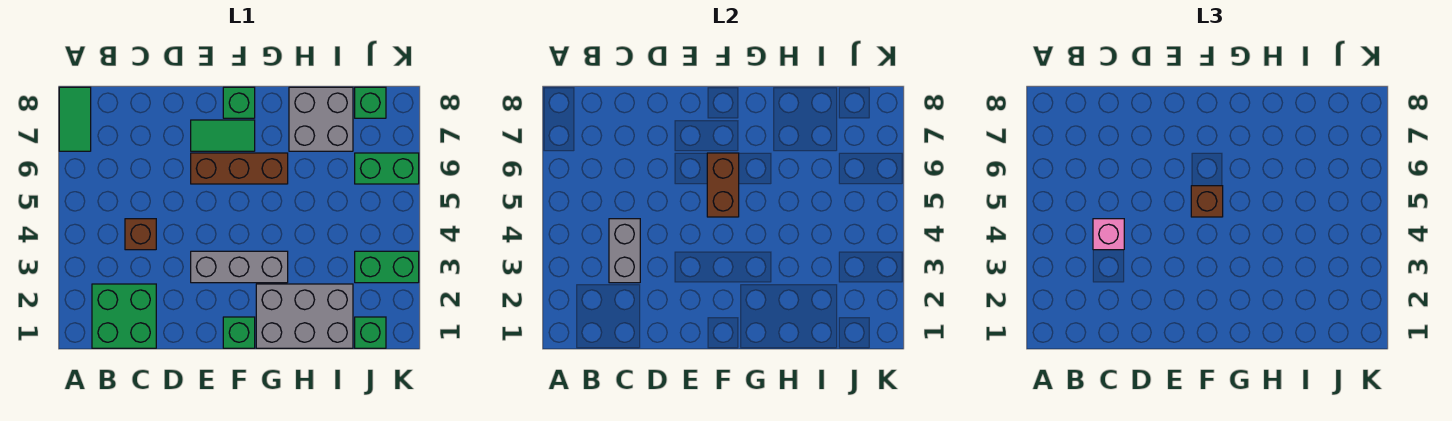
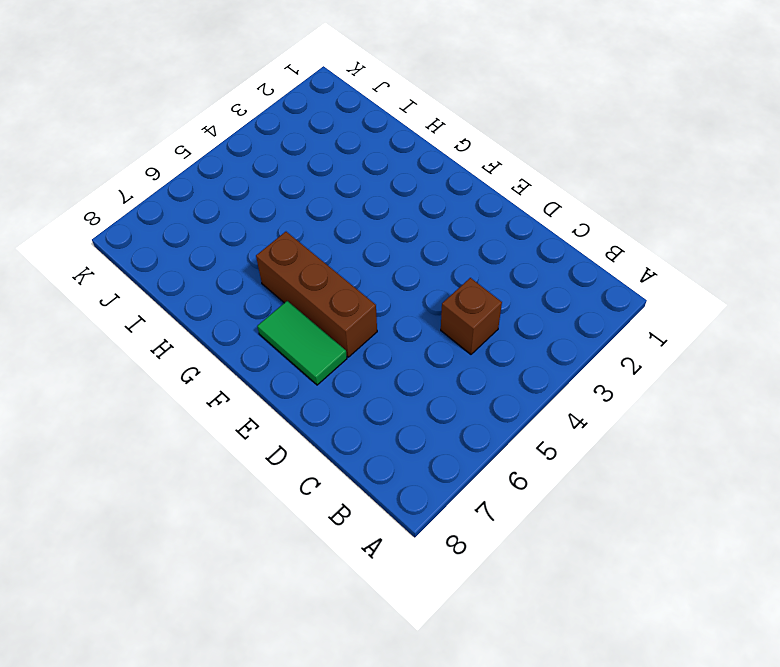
none -> green 1x2 tile [59,87,91,151]
none -> green 2x2 brick [92,284,156,348]
none -> grey 1x3 brick [191,251,288,283]

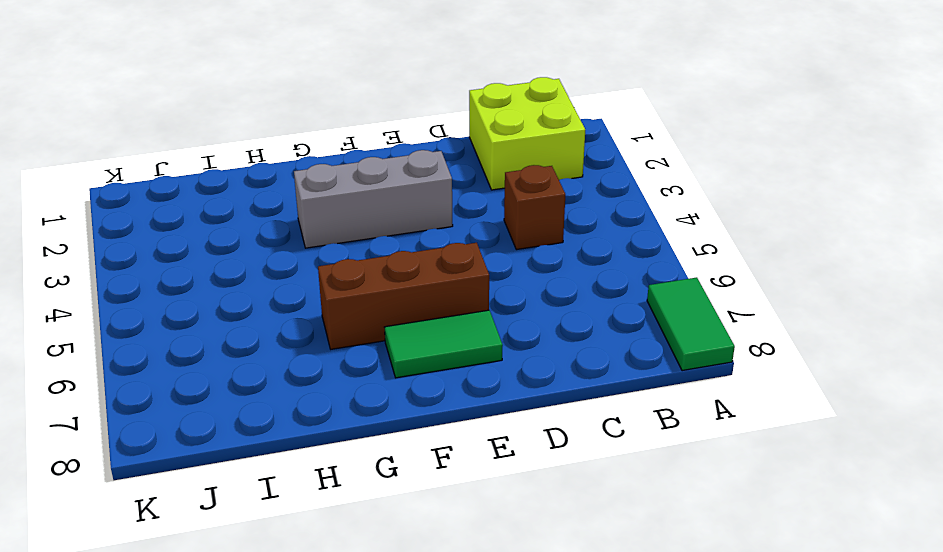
lime 2x2 brick [469,77,585,190] -> green 2x2 brick [92,284,156,348]
none -> green 1x1 brick [223,317,255,348]
none -> green 1x1 brick [223,87,255,118]
none -> grey 2x3 brick [256,284,353,348]

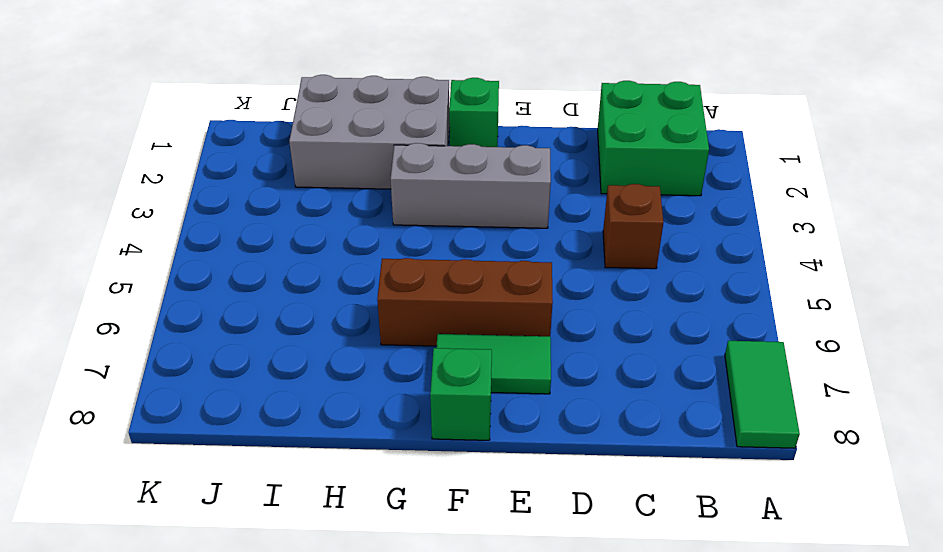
none -> grey 2x2 brick [289,87,353,151]
none -> green 1x1 brick [355,317,386,348]
none -> green 1x2 brick [355,251,419,283]

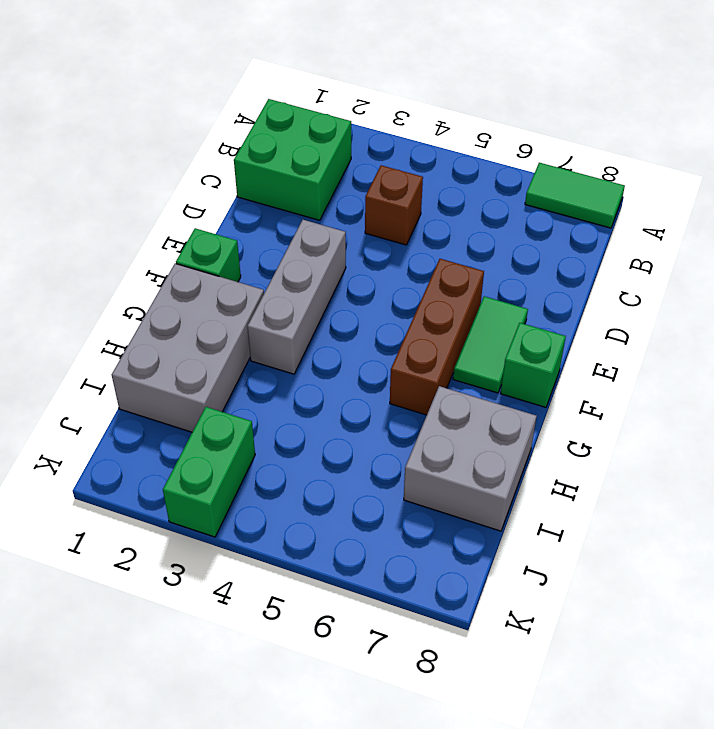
none -> green 1x1 brick [355,317,386,348]
none -> green 1x2 brick [355,153,419,184]
none -> green 1x1 brick [355,87,386,118]

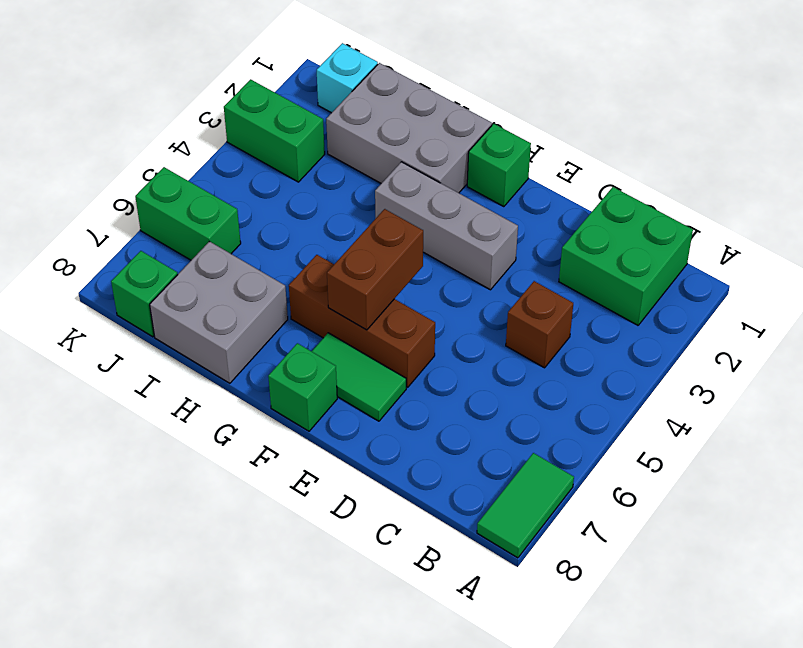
cyan 1x1 brick [317,43,378,113] -> green 1x1 brick [355,317,386,348]
none -> grey 1x2 brick [609,219,640,283]
none -> pink 1x1 brick [1093,219,1124,250]
none -> brown 1x1 brick [1191,186,1223,217]

